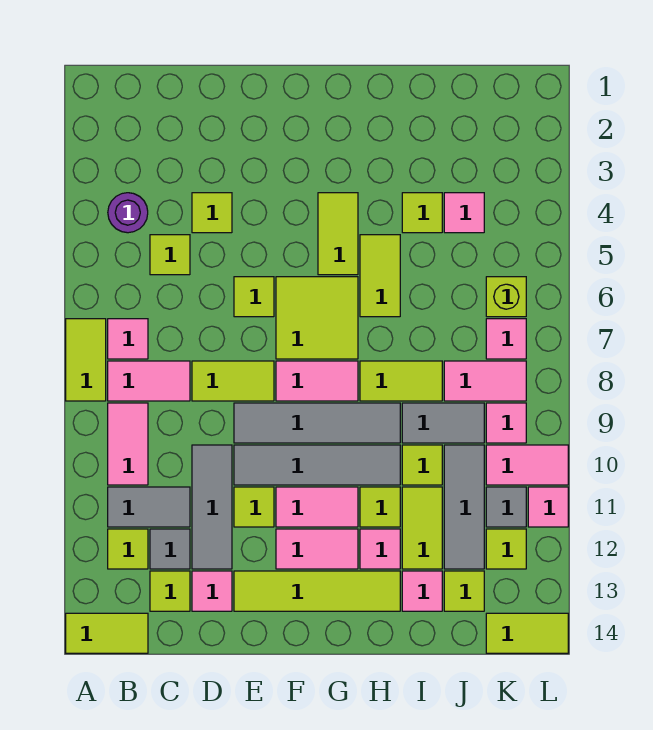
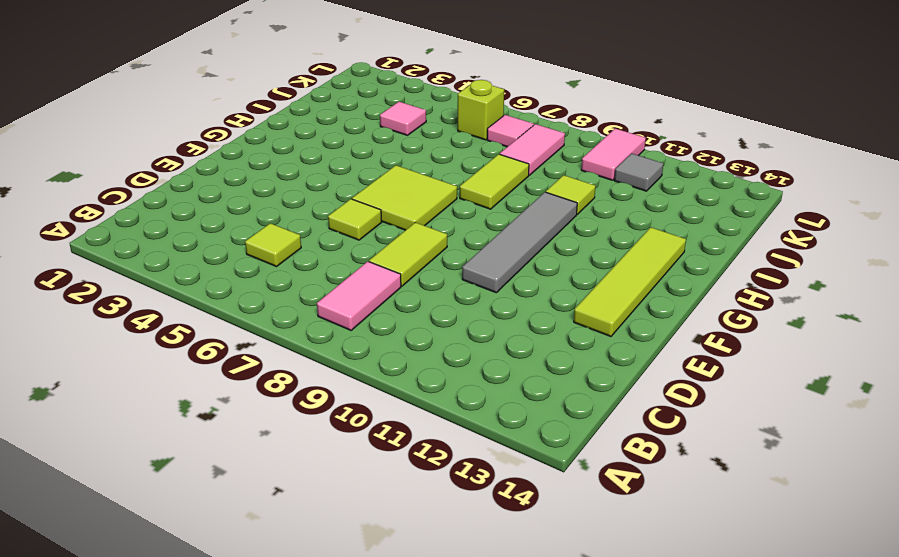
none -> lime 1x2 tile [66,319,106,401]
none -> lime 1x2 tile [66,613,148,653]
none -> purple 1x1 round brick [108,193,148,233]
none -> pink 1x1 tile [108,319,148,359]

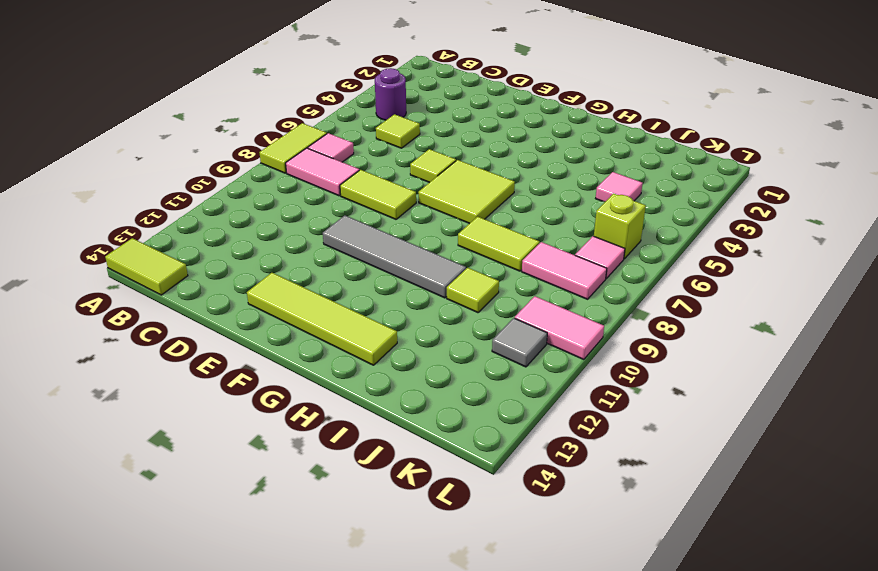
none -> pink 1x2 tile [108,403,148,485]
none -> grey 1x2 tile [108,487,190,527]
none -> lime 1x1 tile [108,529,148,569]
none -> grey 1x1 tile [150,529,190,569]

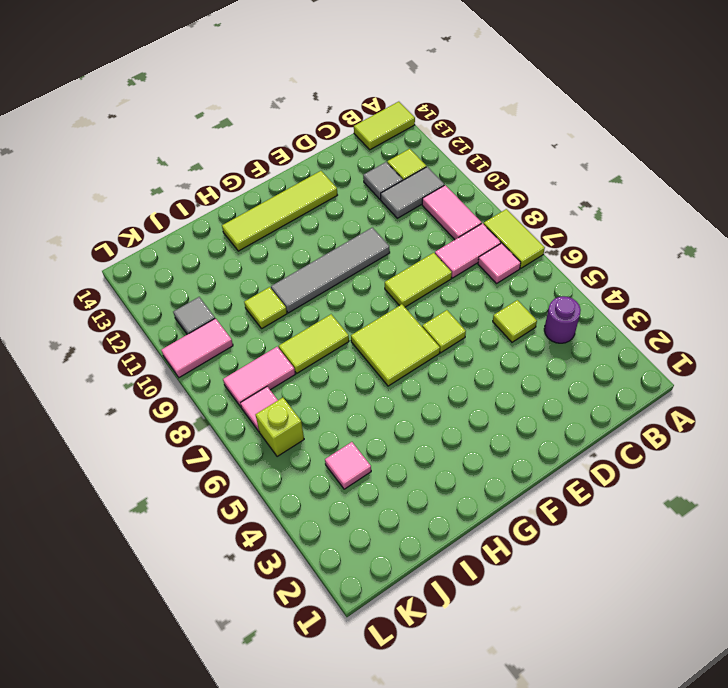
none -> lime 1x1 tile [150,571,190,611]
none -> lime 1x1 tile [192,193,232,233]
none -> grey 1x3 tile [192,445,232,569]
none -> pink 1x1 tile [192,571,232,611]

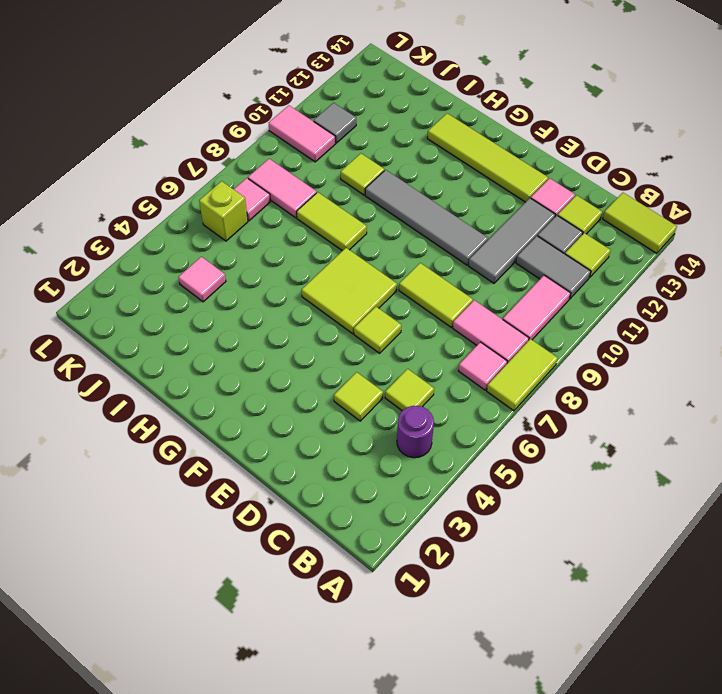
none -> grey 1x4 tile [234,403,400,443]
none -> lime 1x1 tile [234,487,274,527]
none -> pink 1x2 tile [276,361,358,401]
none -> pink 1x2 tile [276,487,358,527]

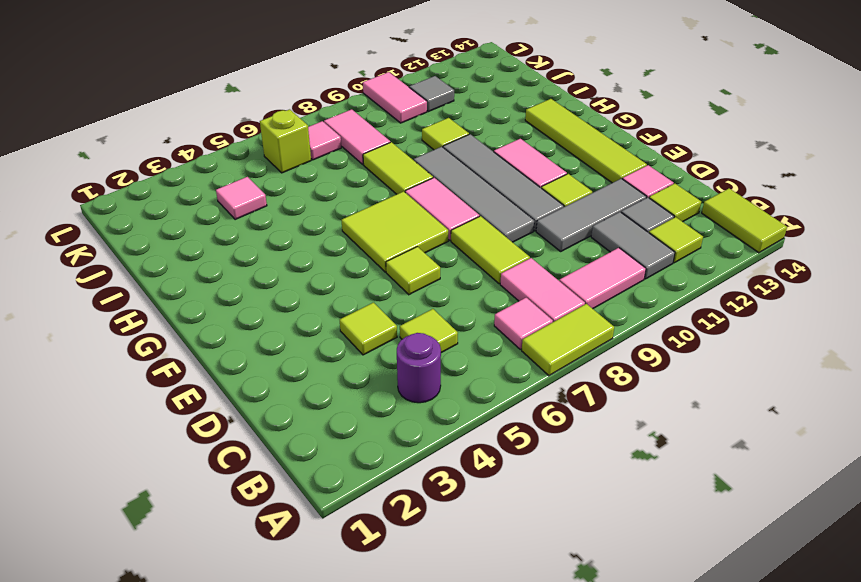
none -> pink 1x2 tile [276,529,358,569]
none -> lime 1x2 tile [318,193,358,275]
none -> lime 1x2 tile [360,235,400,317]
none -> lime 1x1 tile [360,487,400,527]

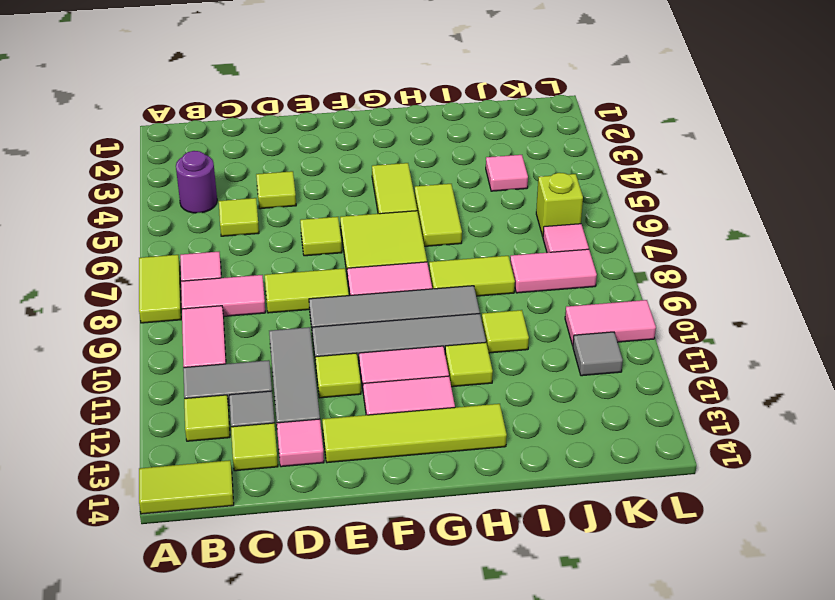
none -> pink 1x1 tile [360,529,400,569]
none -> lime 1x1 tile [402,193,442,233]
none -> grey 1x2 tile [402,403,484,443]
none -> lime 1x2 tile [402,487,442,569]

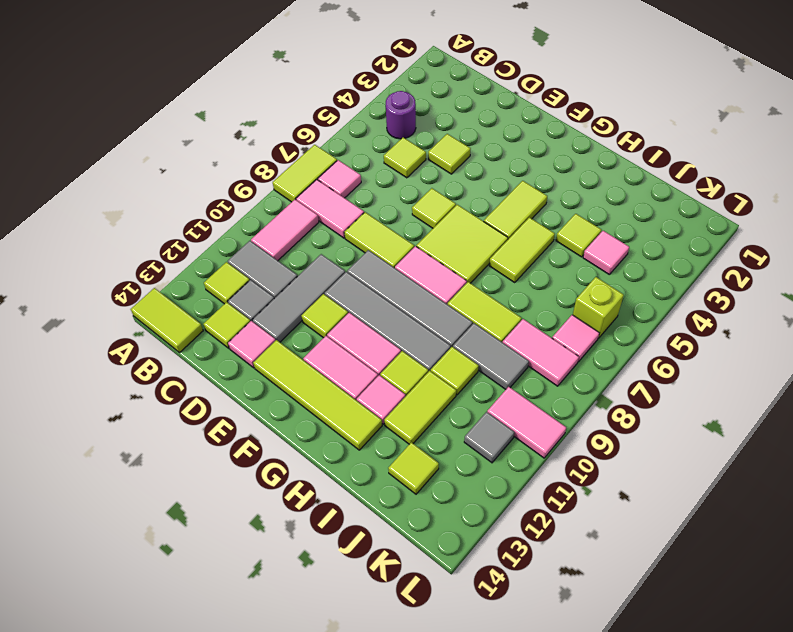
none -> pink 1x1 tile [402,571,442,611]
none -> grey 1x3 tile [444,445,484,569]
none -> pink 1x1 tile [486,403,526,443]
none -> lime 1x1 tile [486,529,526,569]

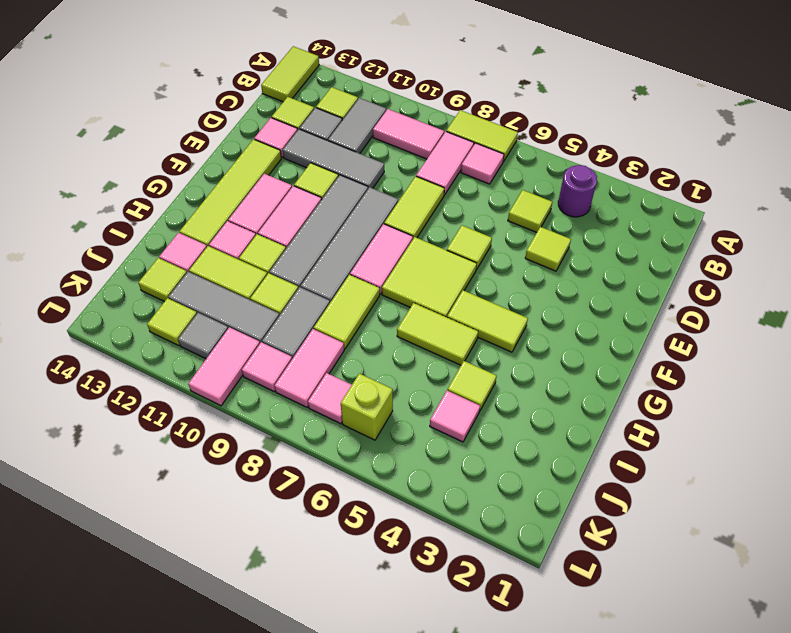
none -> lime 1x2 tile [486,613,568,653]
none -> pink 1x1 tile [528,487,568,527]

